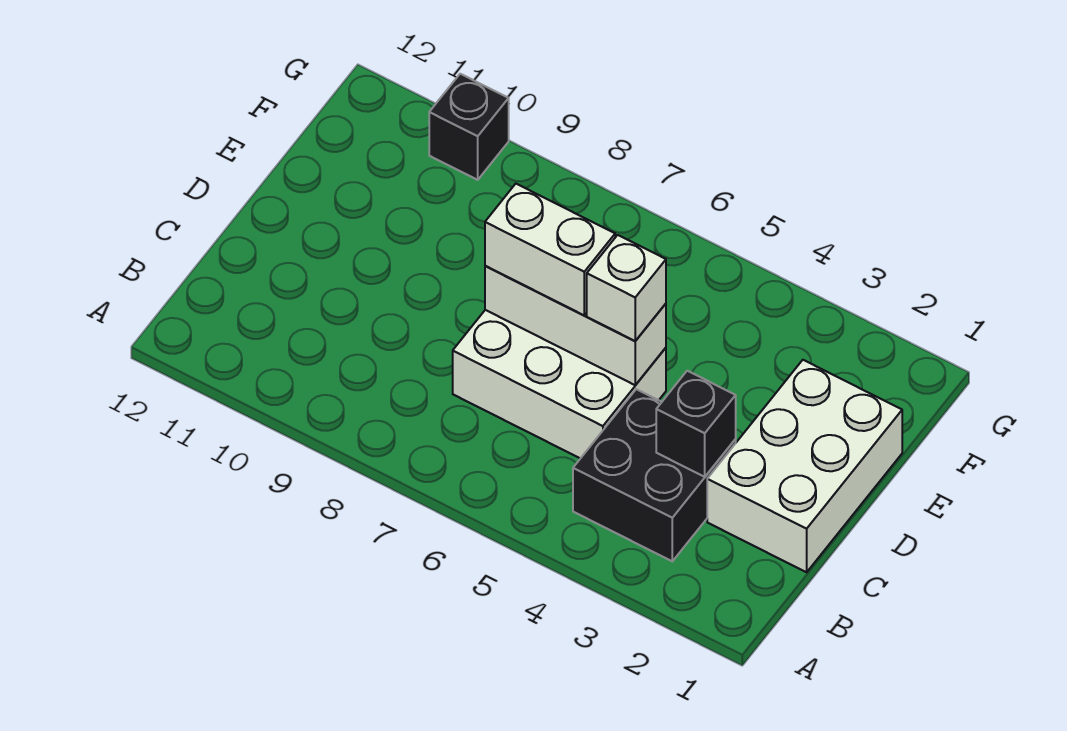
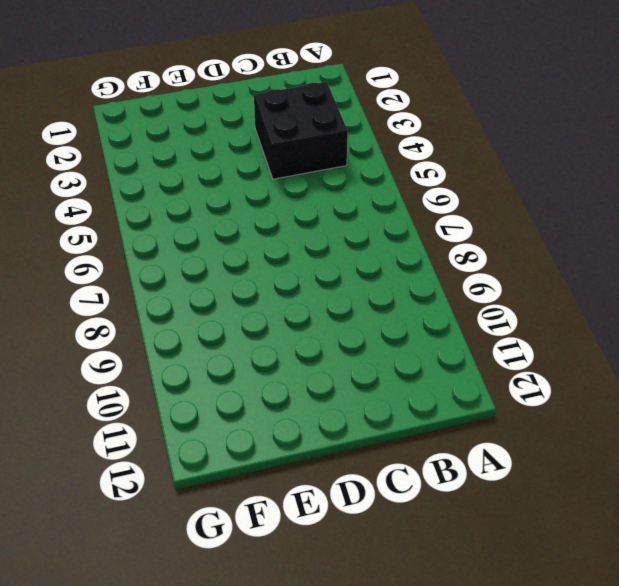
none -> white 2x3 brick [707,360,902,572]
none -> white 2x3 brick [453,310,666,458]

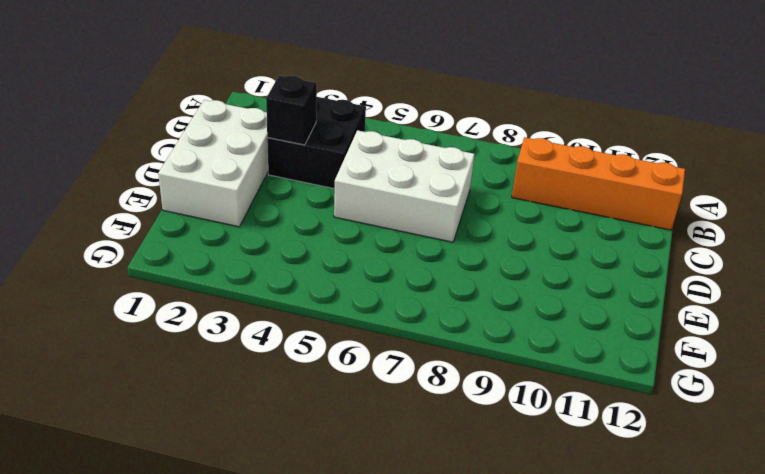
orange 1x4 brick [512,137,685,230] -> none
none -> black 1x1 brick [429,74,509,180]
none -> white 1x3 brick [485,266,666,385]

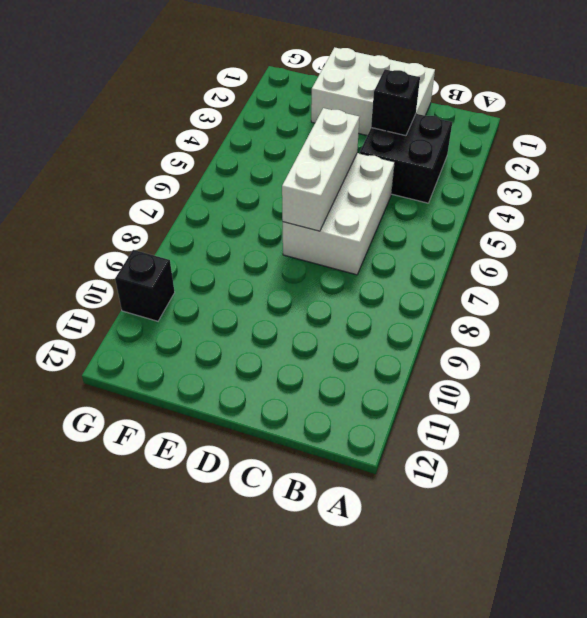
none -> white 1x1 brick [587,235,666,341]
none -> white 1x2 brick [485,184,615,315]

